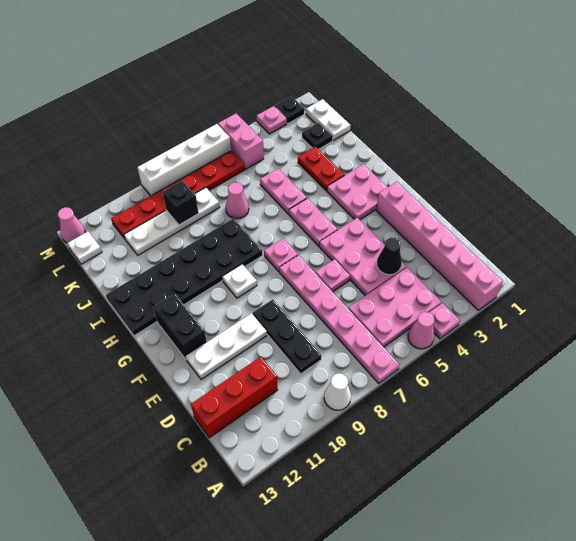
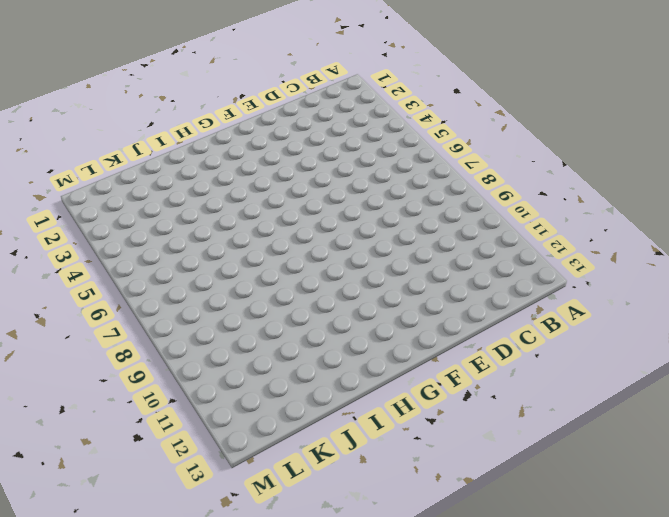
none -> pink 1x6 brick [376,182,503,310]
none -> pink 1x1 plate [429,303,460,339]
none -> pink 1x1 cone [408,312,434,349]
none -> pink 1x6 plate [279,255,400,383]

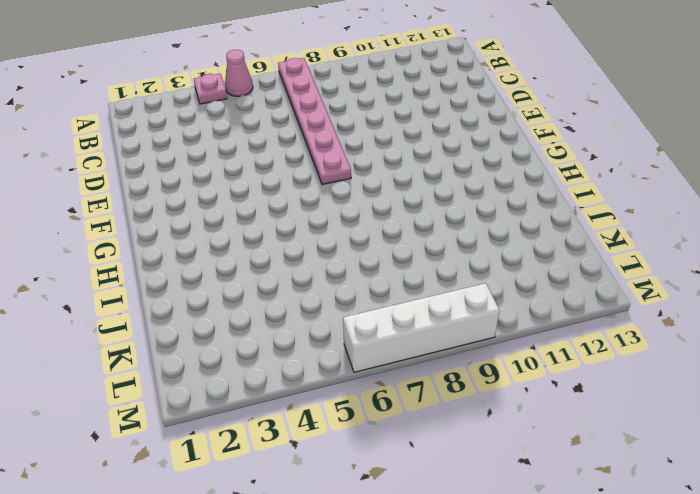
none -> pink 1x6 brick [376,182,503,310]
none -> white 1x1 cone [324,373,351,410]
none -> pink 2x3 plate [348,268,441,347]
none -> black 1x3 plate [253,299,322,374]

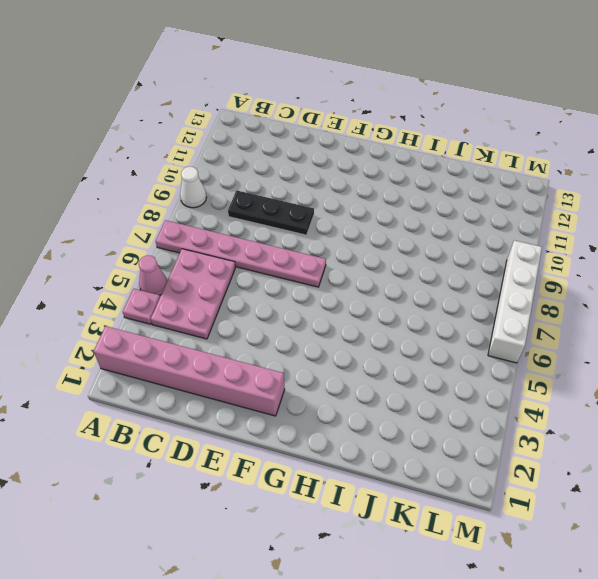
none -> red 1x3 brick [191,357,278,438]
none -> pink 2x3 plate [319,218,406,296]
none -> pink 1x1 plate [315,259,350,292]
none -> white 1x3 plate [186,313,267,380]

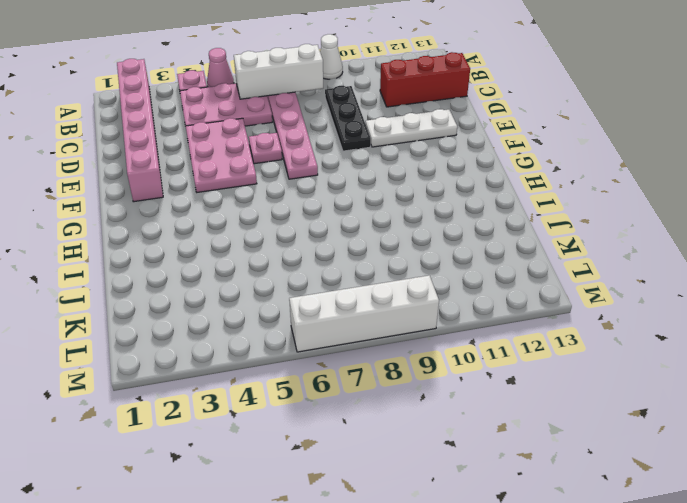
white 1x3 brick [234,44,323,99] -> none
none -> black 1x2 brick [153,294,207,359]
none -> pink 2x2 plate [327,164,387,220]
none -> pink 1x2 plate [289,198,337,246]
none -> pink 1x1 plate [264,239,298,271]

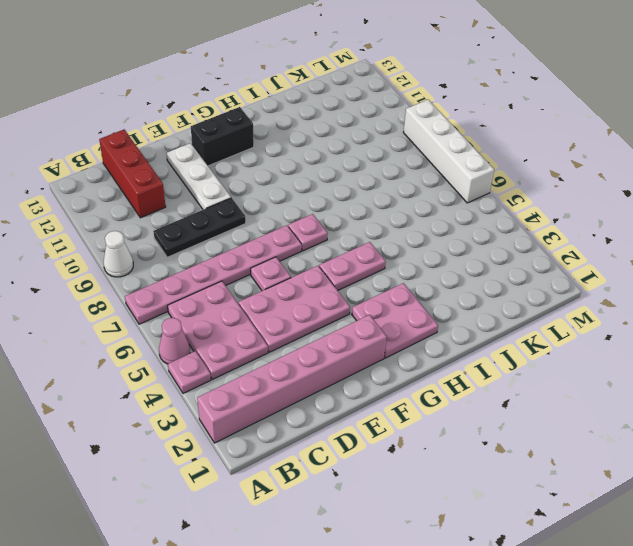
none -> white 1x1 plate [222,264,257,298]
none -> black 2x6 plate [106,218,263,336]
none -> red 1x2 plate [298,147,344,191]
none -> pink 1x2 plate [260,169,307,214]

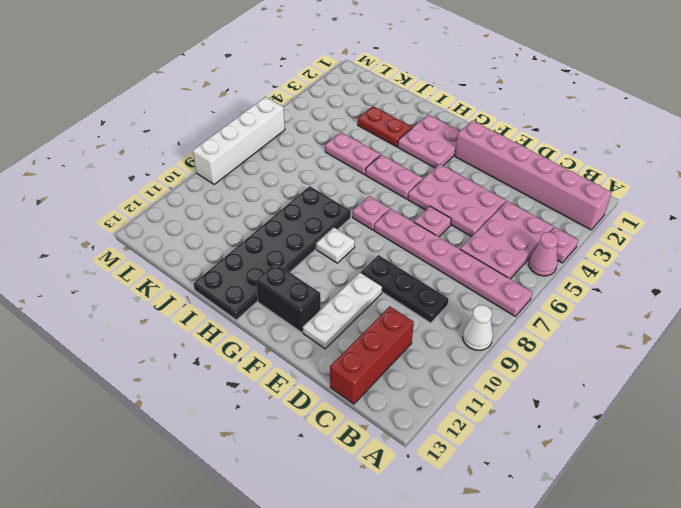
none -> pink 1x1 cone [226,183,249,219]
none -> white 1x2 plate [306,99,350,140]
none -> black 1x1 plate [302,123,333,149]
none -> white 1x4 plate [124,188,220,255]

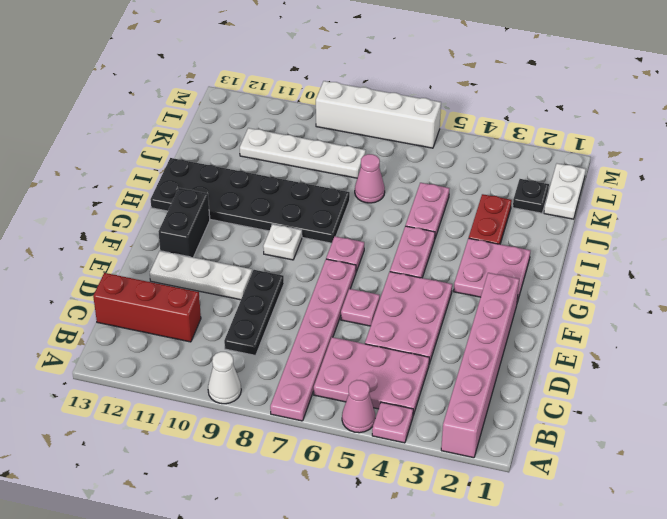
none -> pink 1x2 brick [218,114,264,169]
none -> red 1x6 plate [111,151,245,239]
none -> white 1x1 plate [67,232,102,264]
none -> black 1x1 plate [275,96,305,124]

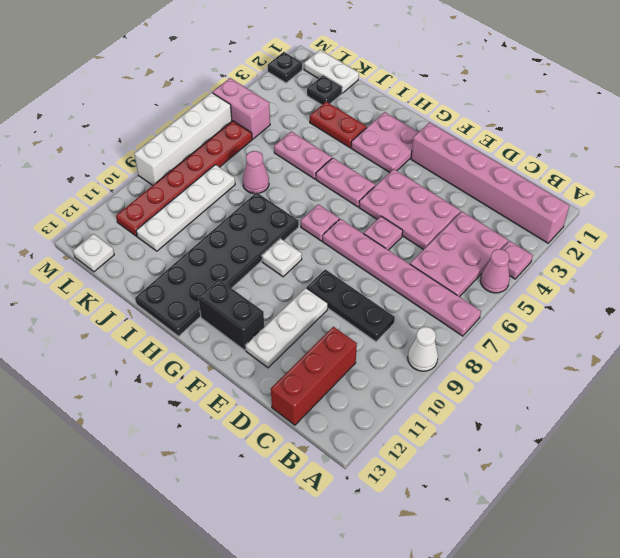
none -> pink 1x1 plate [257,106,287,134]
none -> pink 1x1 cone [58,207,85,243]
none -> black 1x1 cone [377,237,402,275]
none -> black 1x1 brick [162,180,199,225]

